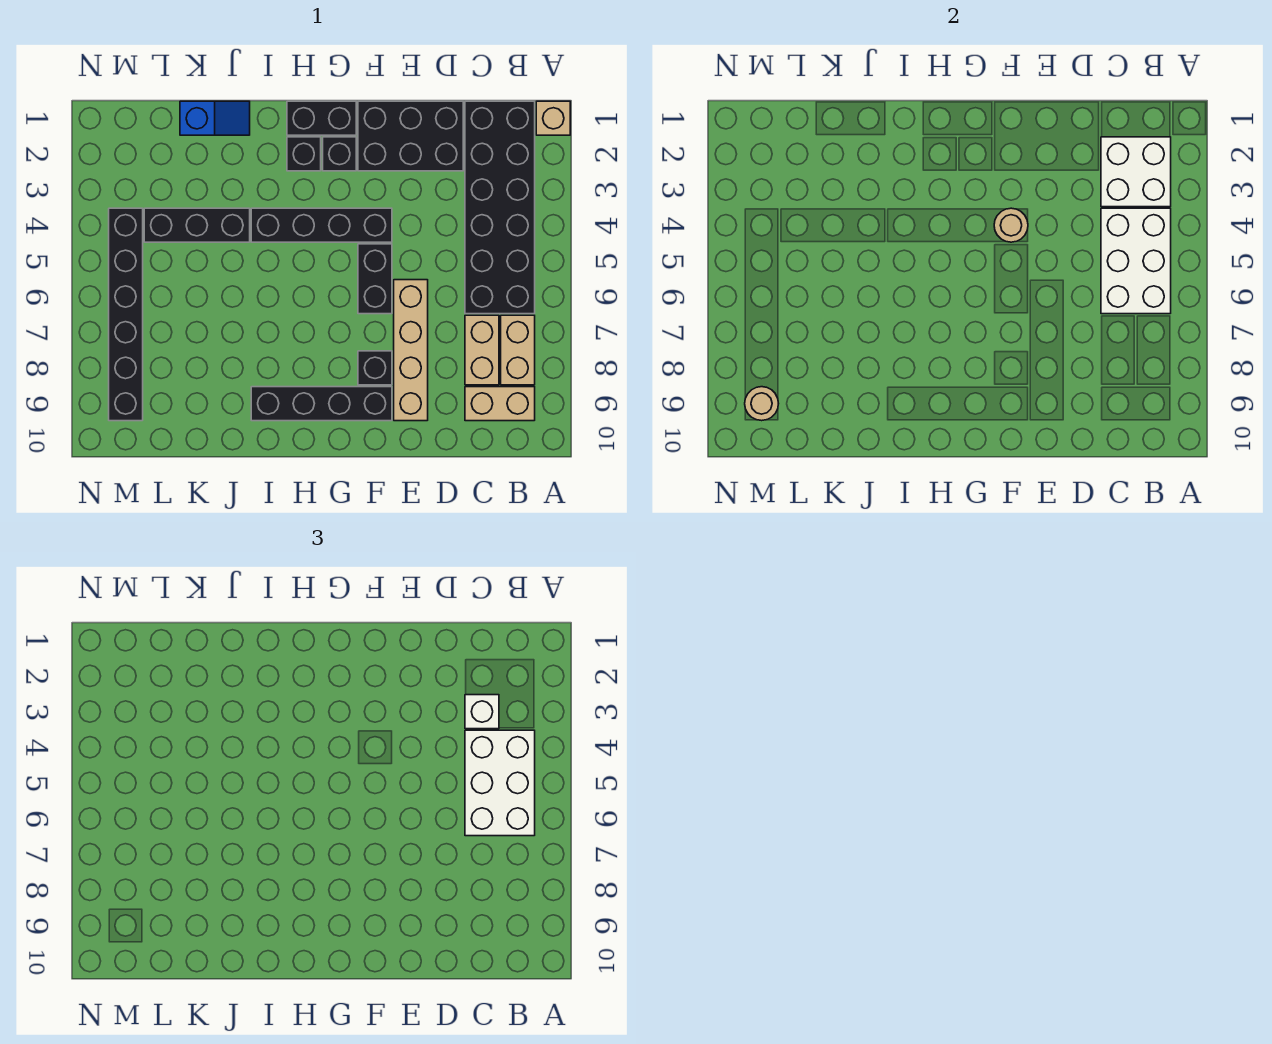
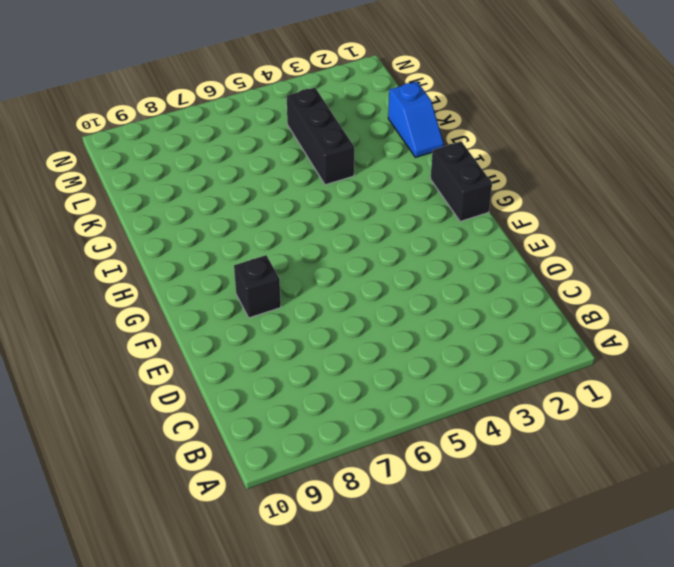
none -> tan 1x1 brick [536,101,570,135]
none -> black 2x6 brick [465,101,535,314]
none -> tan 1x2 brick [501,315,535,385]

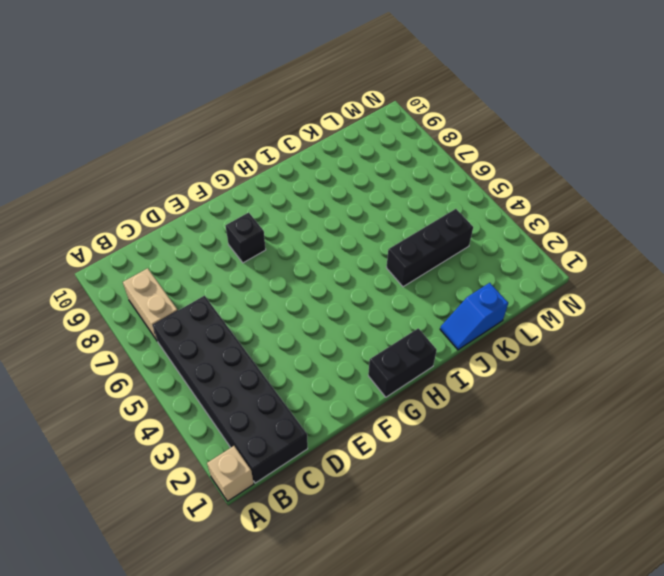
none -> tan 1x2 brick [465,387,535,421]
none -> tan 1x2 brick [465,315,499,385]
none -> black 2x3 brick [358,101,463,171]

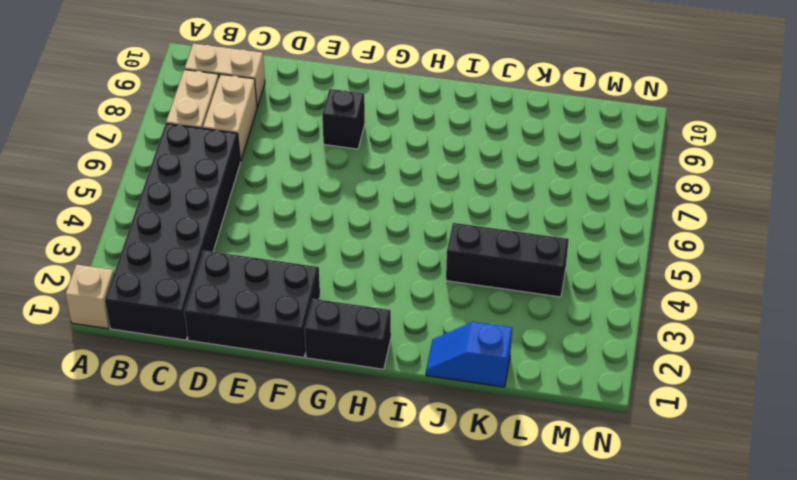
none -> tan 1x4 brick [394,280,428,421]
none -> black 1x4 brick [251,208,392,242]
none -> black 1x2 brick [358,244,392,314]

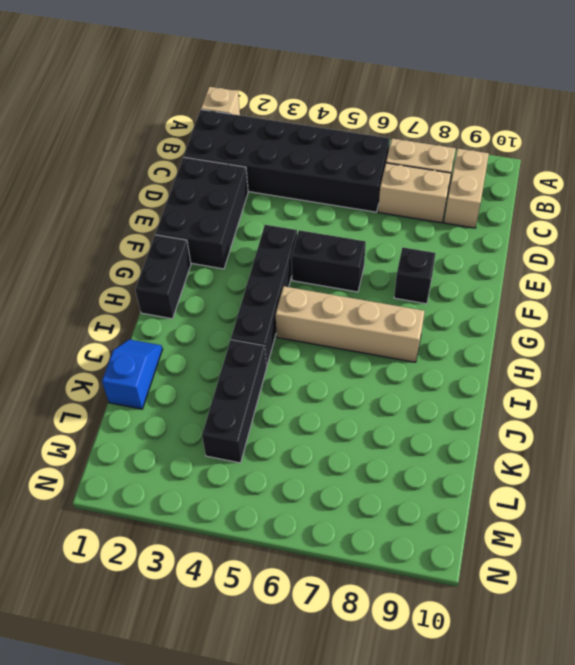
tan 1x4 brick [275,286,425,362] -> tan 1x4 brick moved to [394,280,428,421]
none -> black 1x4 brick [251,387,392,421]
none -> black 1x1 brick [323,137,356,171]
none -> black 1x1 brick [287,137,321,171]

